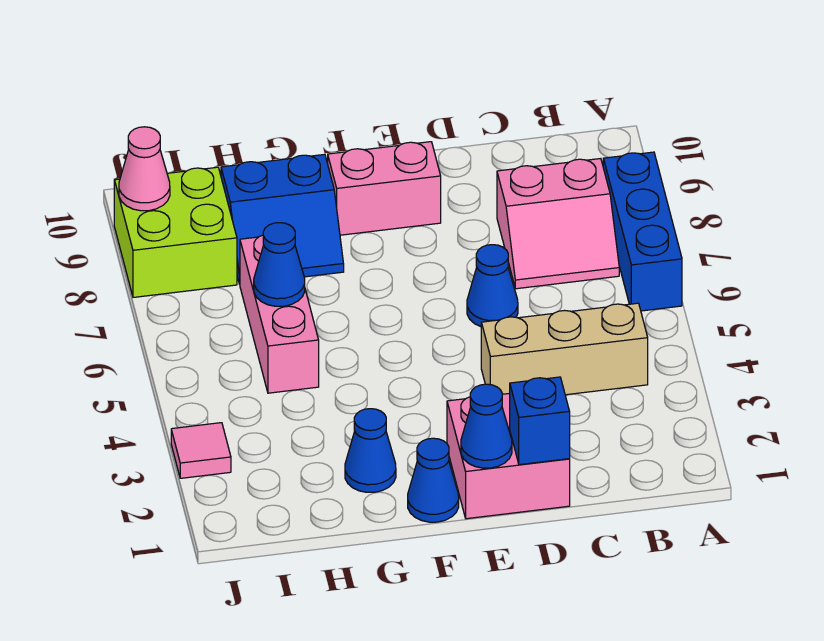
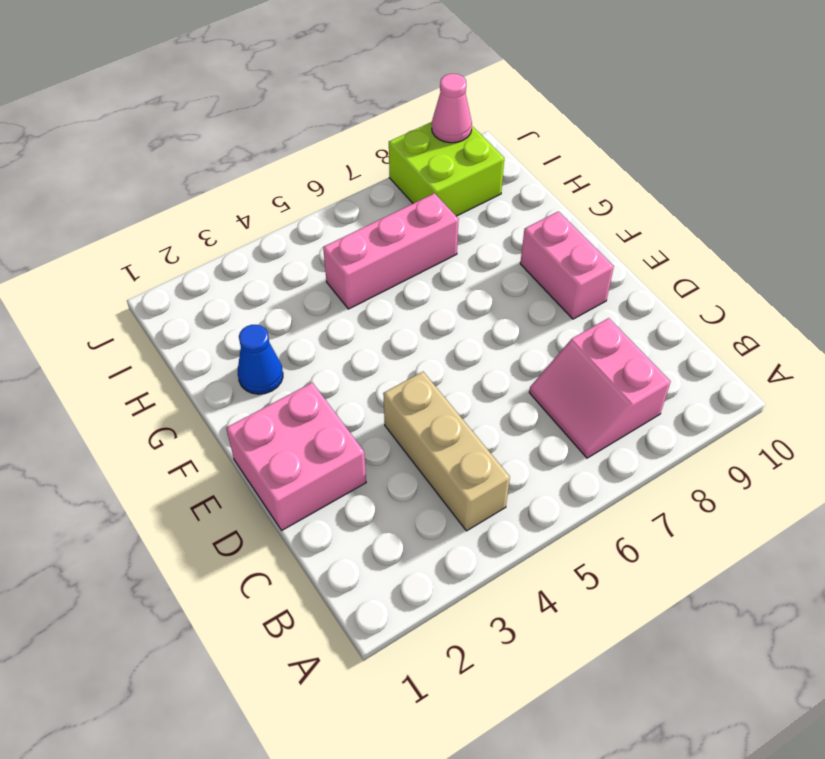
none -> blue 1x3 brick [603,152,682,311]
none -> blue 1x1 cone [467,245,518,327]
none -> blue 1x1 cone [408,438,459,522]

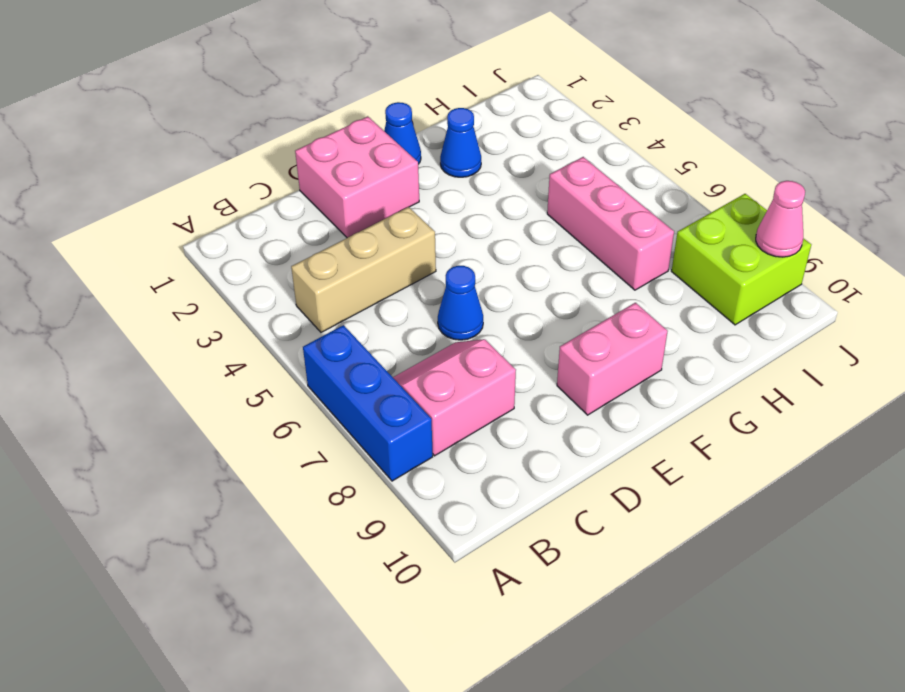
none -> blue 2x2 slope [221,154,344,284]
none -> pink 1x1 tile [171,423,231,478]
none -> blue 1x1 brick [510,377,570,465]

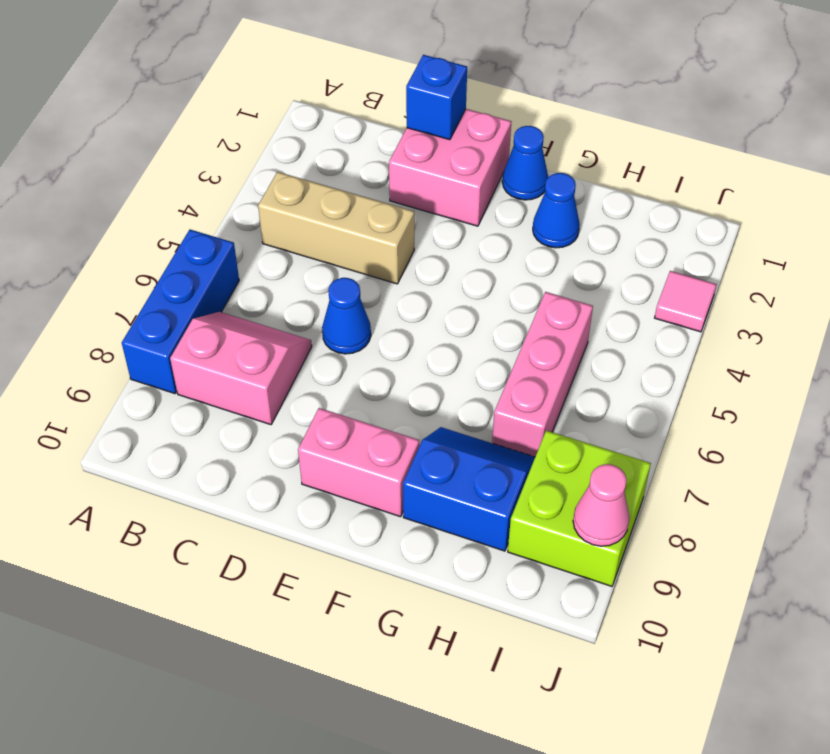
none -> blue 1x1 cone [461,384,512,468]
none -> blue 1x1 cone [254,223,305,306]

